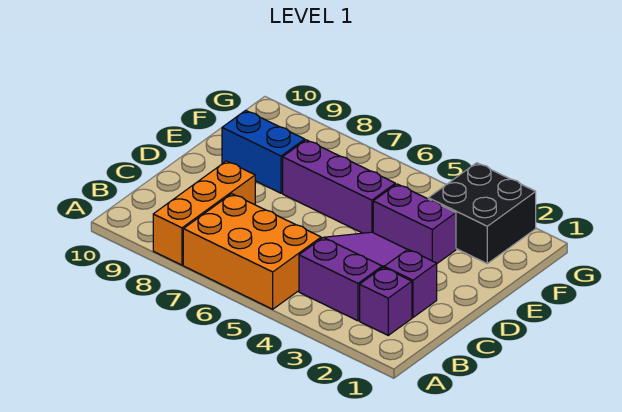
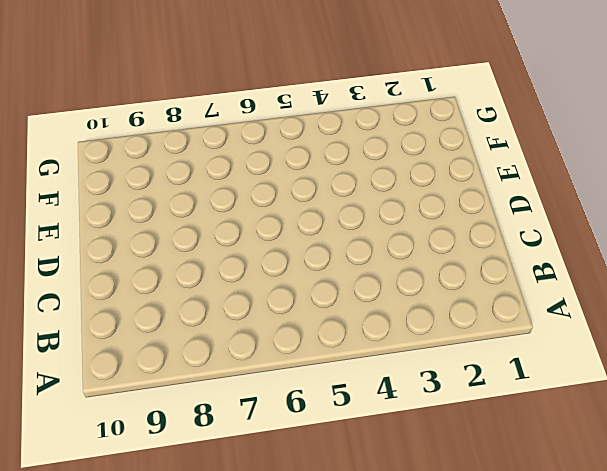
none -> orange 2x3 brick [183,194,321,309]
none -> orange 1x3 brick [153,161,255,265]

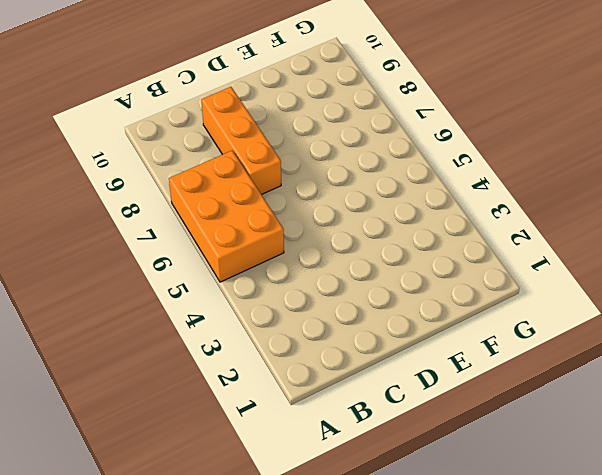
orange 1x3 brick [201,87,281,195] -> orange 1x3 brick turned to [153,161,255,265]
none -> purple 1x1 brick [360,267,412,335]
none -> purple 2x3 slope [299,232,407,321]

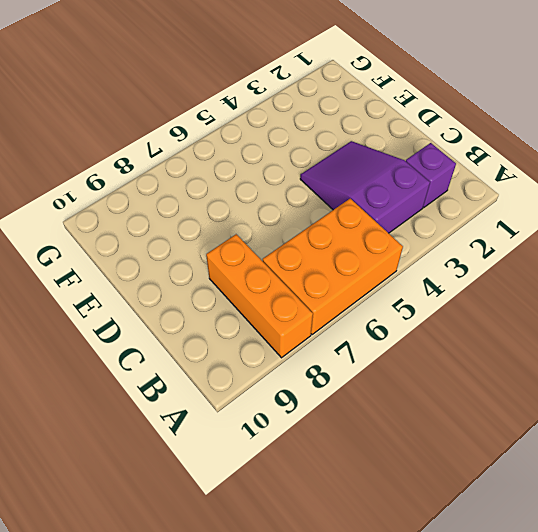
none -> purple 1x1 brick [384,249,437,317]
none -> purple 1x2 brick [373,184,456,263]

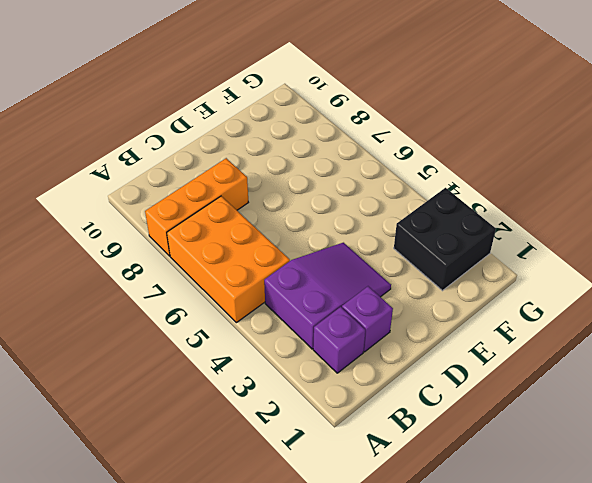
none -> purple 1x2 brick [373,184,456,263]
none -> purple 1x3 brick [283,140,395,233]

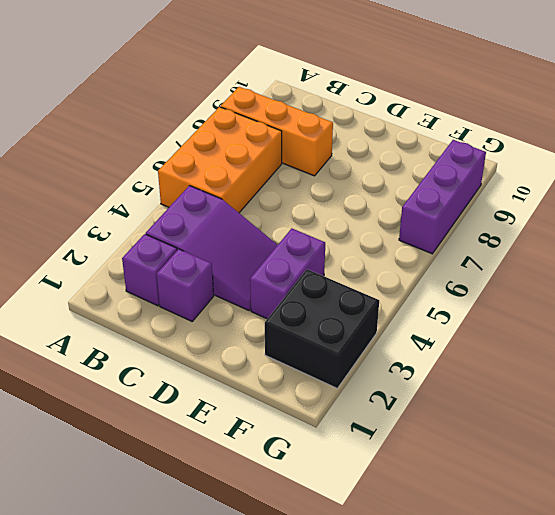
purple 1x3 brick [399,140,486,254] -> purple 1x3 brick moved to [283,140,395,233]
none -> blue 1x2 brick [222,110,305,193]

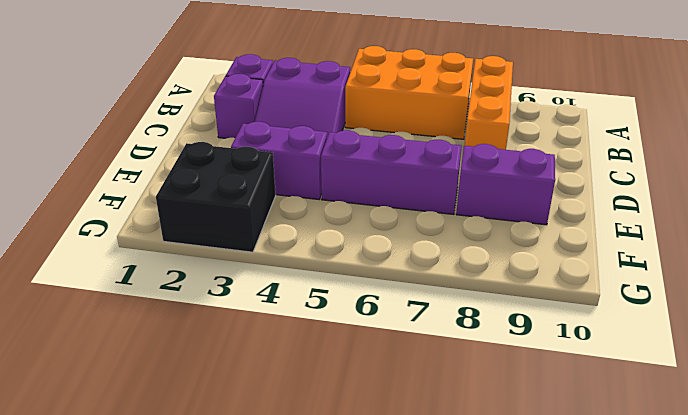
purple 1x2 brick [456,144,555,225] -> blue 1x2 brick [222,110,305,193]

